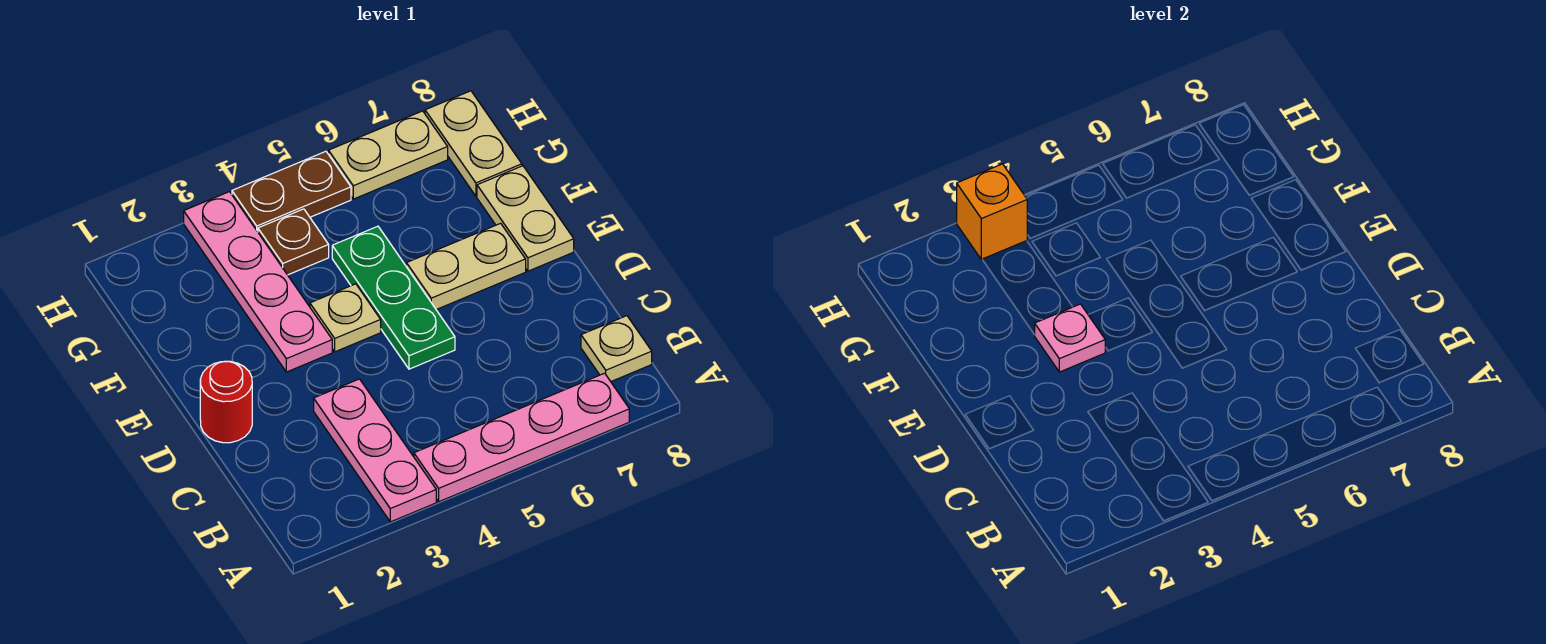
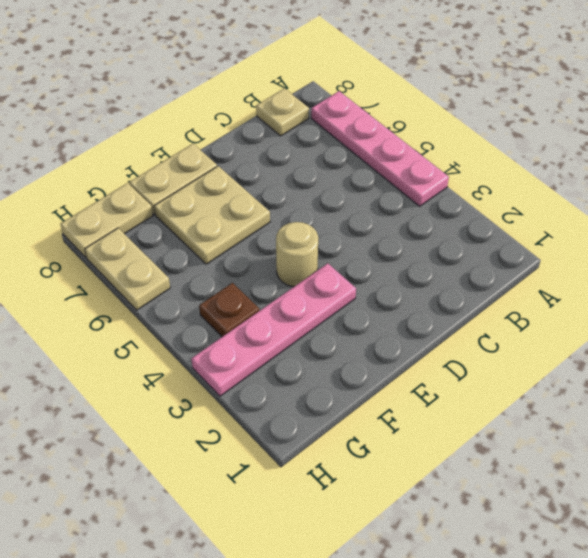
tan 1x1 round brick [276,222,318,287] -> tan 1x1 plate [310,284,381,352]
tan 2x2 plate [154,166,270,264] -> tan 1x2 plate [406,223,526,310]
none -> pink 1x3 plate [314,379,436,522]
none -> red 1x1 round brick [200,361,252,443]
none -> green 1x3 plate [332,226,455,369]

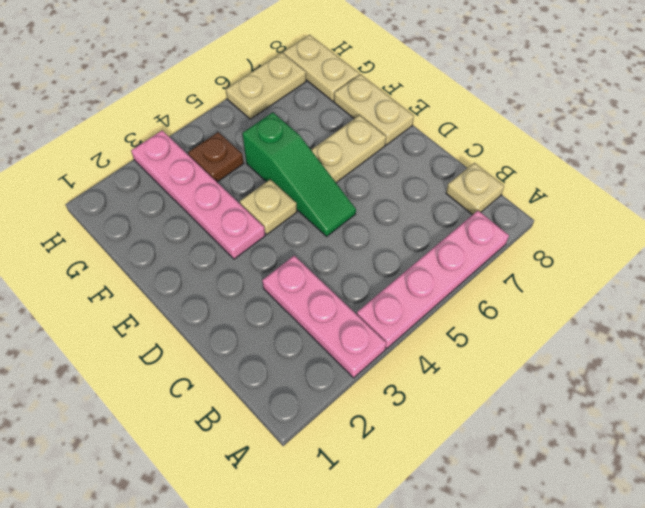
green 1x3 slope [242,112,356,236] -> green 1x3 plate [332,226,455,369]
none -> red 1x1 round brick [200,361,252,443]
none -> brown 1x2 plate [232,151,351,232]
none -> pink 1x1 plate [1034,304,1105,372]

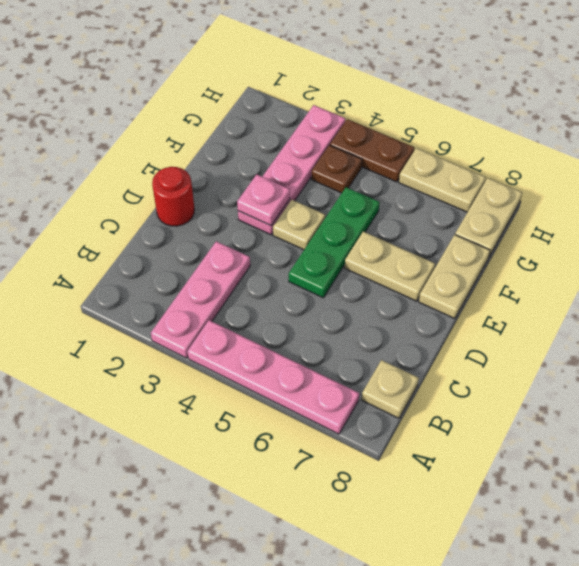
none -> orange 1x1 brick [957,164,1027,260]

